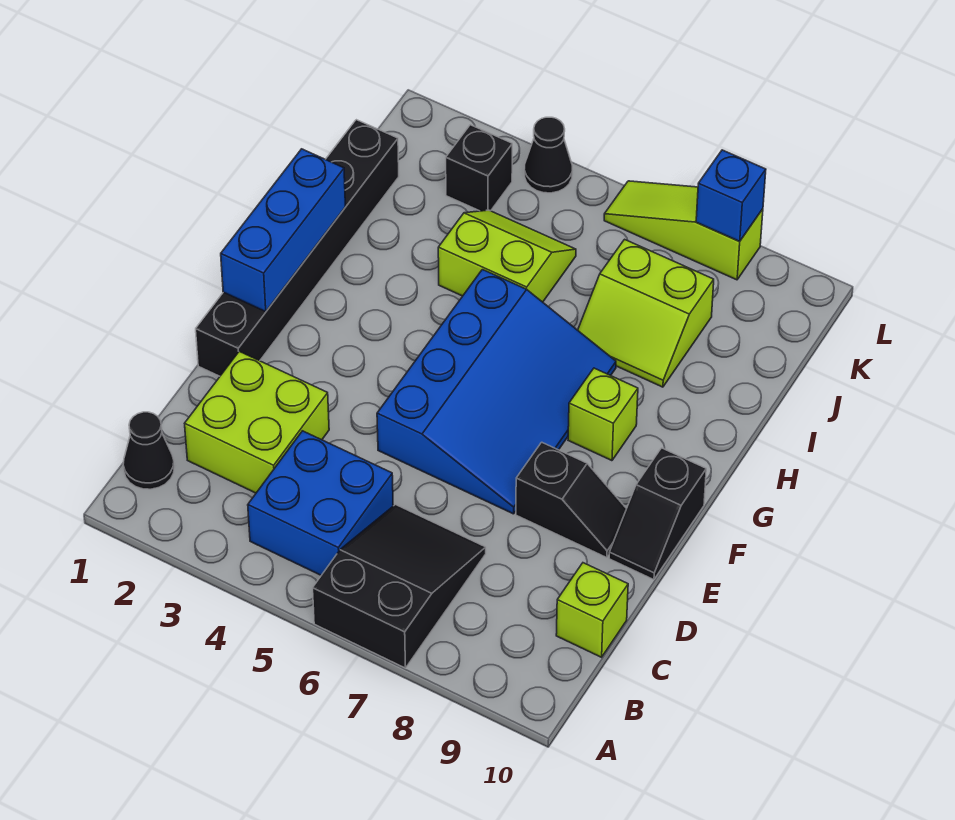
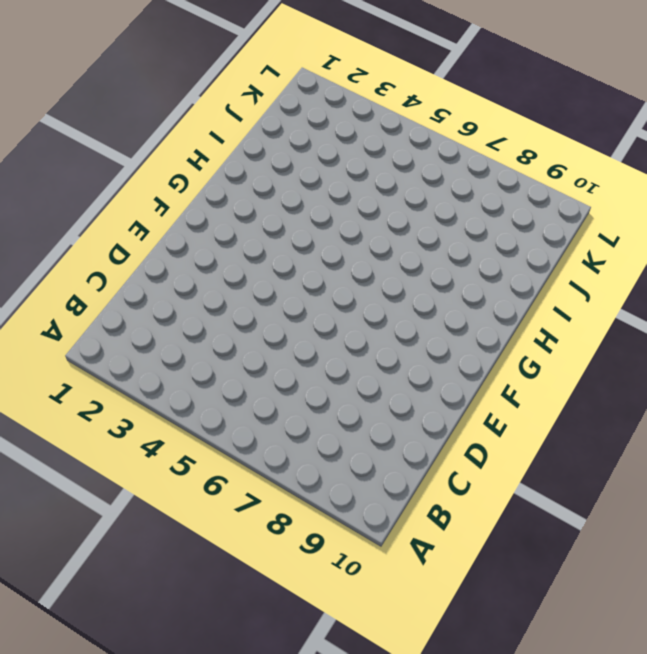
none -> black 2x3 slope [313,505,486,668]
none -> black 1x1 cone [123,412,174,489]
none -> blue 2x2 brick [248,431,393,575]

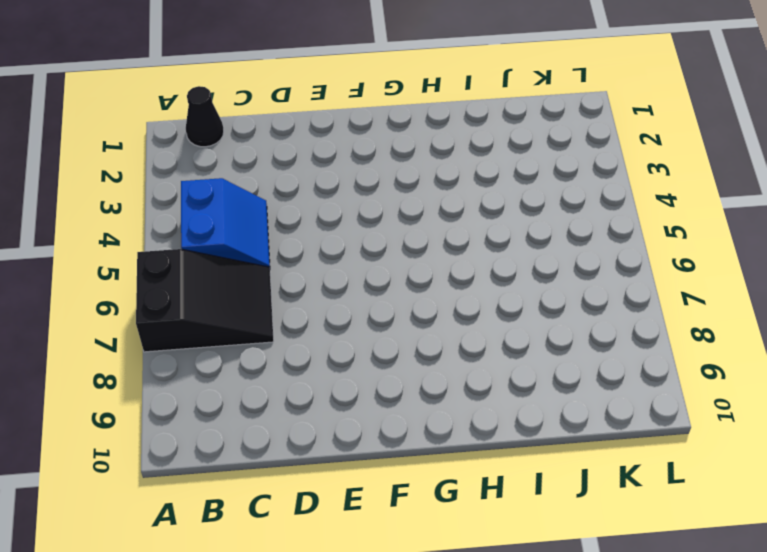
blue 2x2 slope [181,178,270,267] -> blue 2x2 brick [248,431,393,575]
none -> lime 2x2 brick [185,351,329,493]
none -> lime 1x1 brick [556,563,628,657]
none -> black 1x6 brick [196,120,399,376]

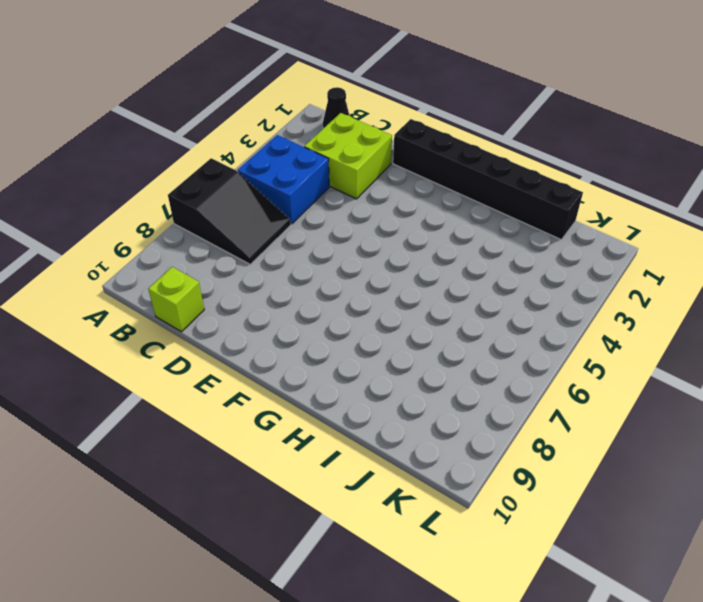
none -> blue 3x4 slope [377,270,616,514]
none -> black 1x2 slope [516,442,627,558]
none -> black 1x2 slope [609,448,706,580]

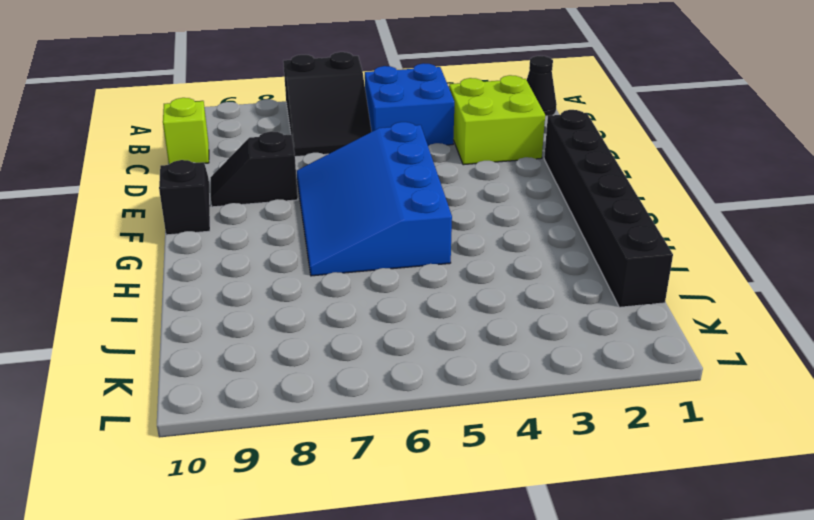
none -> lime 1x1 brick [568,368,638,461]
none -> lime 2x2 slope [438,210,576,302]
none -> lime 2x2 slope [578,239,714,387]

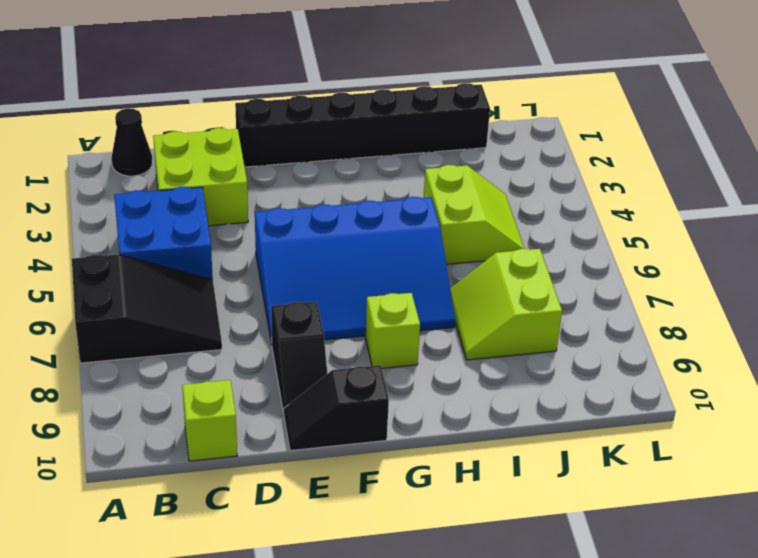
none -> black 1x1 brick [446,125,512,211]
none -> black 1x1 cone [524,117,572,193]
none -> lime 1x3 slope [604,181,763,280]

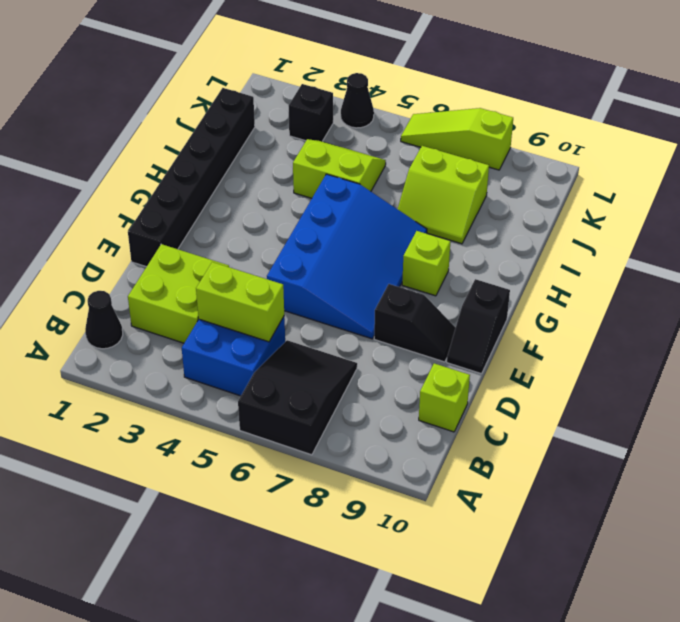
lime 1x2 brick [196,262,284,342] -> none
none -> blue 1x3 brick [221,149,345,312]
none -> blue 1x1 brick [696,150,766,241]

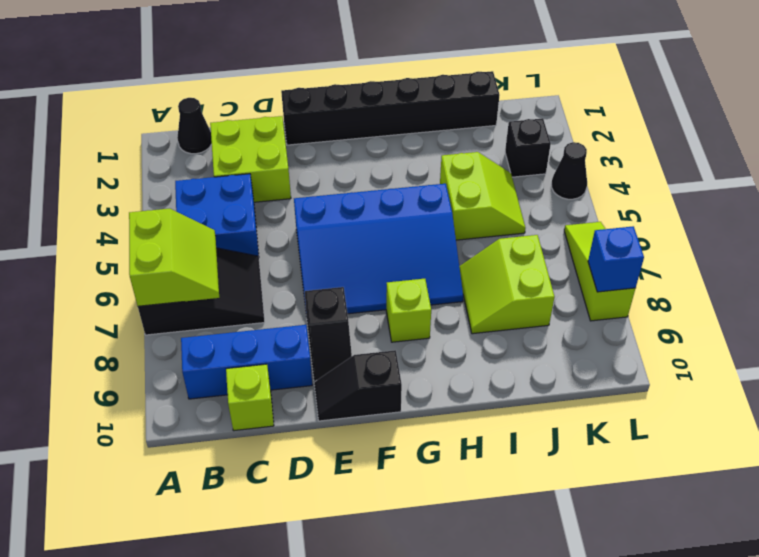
lime 2x2 slope [129,209,219,306] -> none
blue 1x3 brick [181,325,312,399] -> blue 1x3 brick moved to [221,149,345,312]

